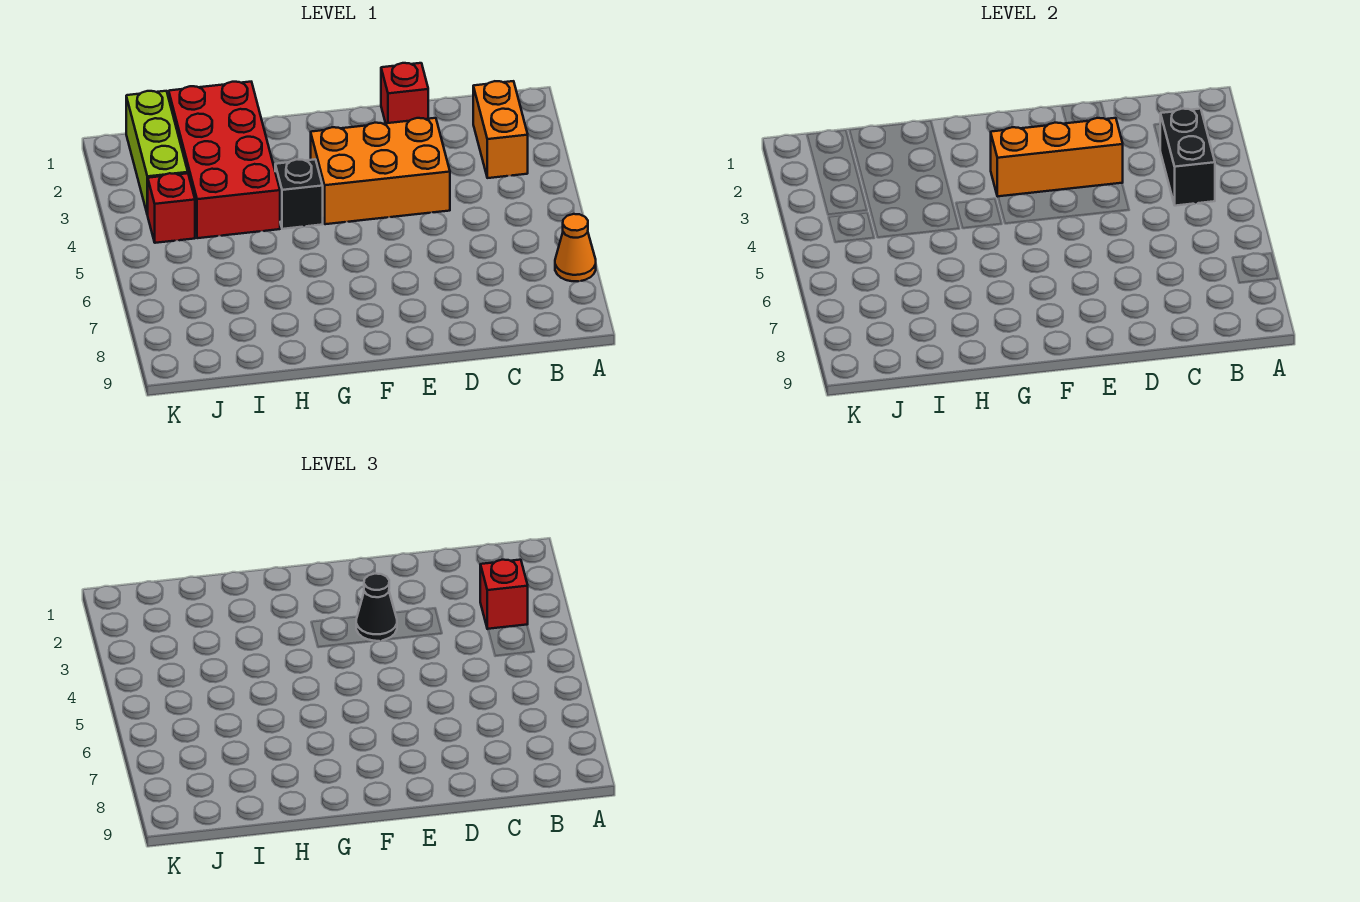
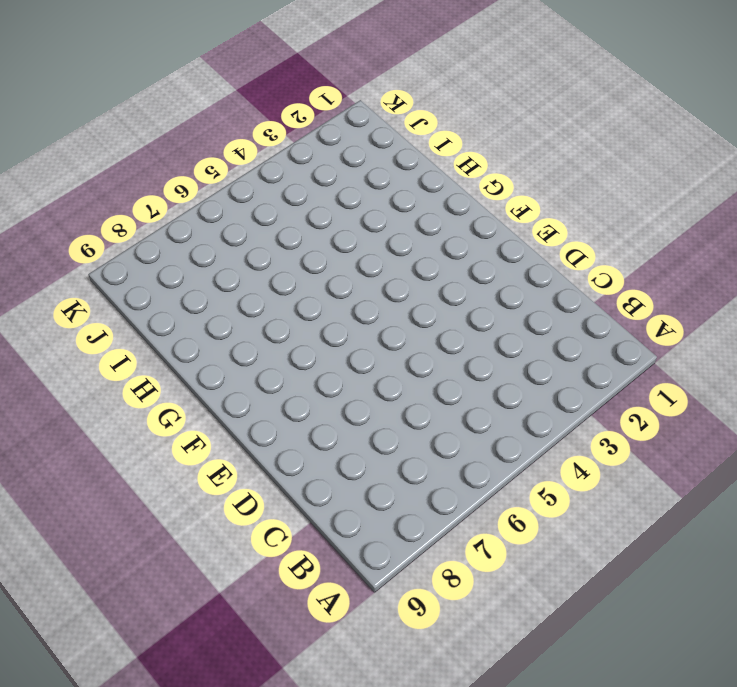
none -> orange 1x1 cone [555,214,596,281]
none -> orange 1x2 brick [473,81,528,178]
none -> red 1x1 brick [381,63,428,123]

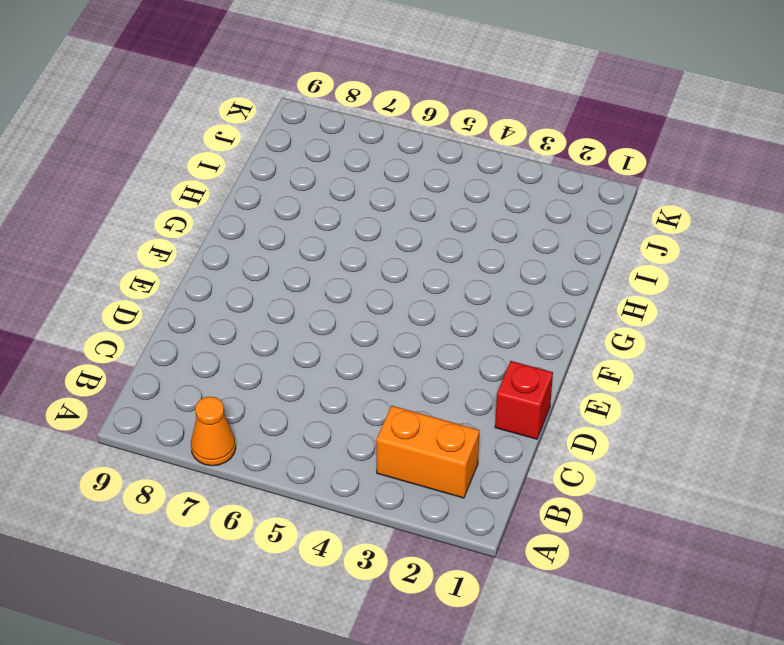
none -> orange 2x3 brick [311,118,450,224]
none -> black 1x1 brick [275,159,323,229]
none -> red 2x4 brick [169,82,280,238]

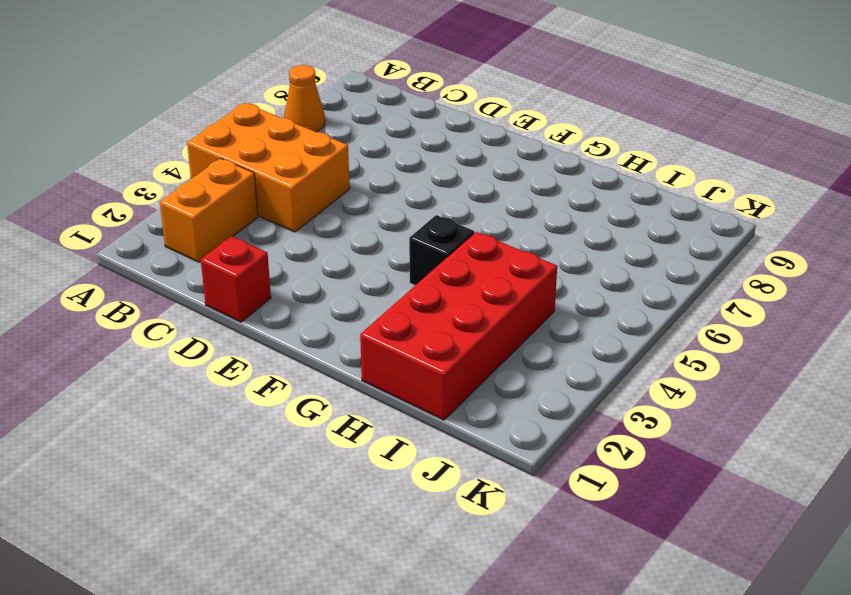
orange 2x3 brick [187,103,350,232] -> orange 2x3 brick moved to [311,118,450,224]
none -> lime 1x3 brick [126,91,188,215]
none -> red 1x1 brick [148,173,195,243]
none -> black 1x2 brick [1160,109,1215,206]

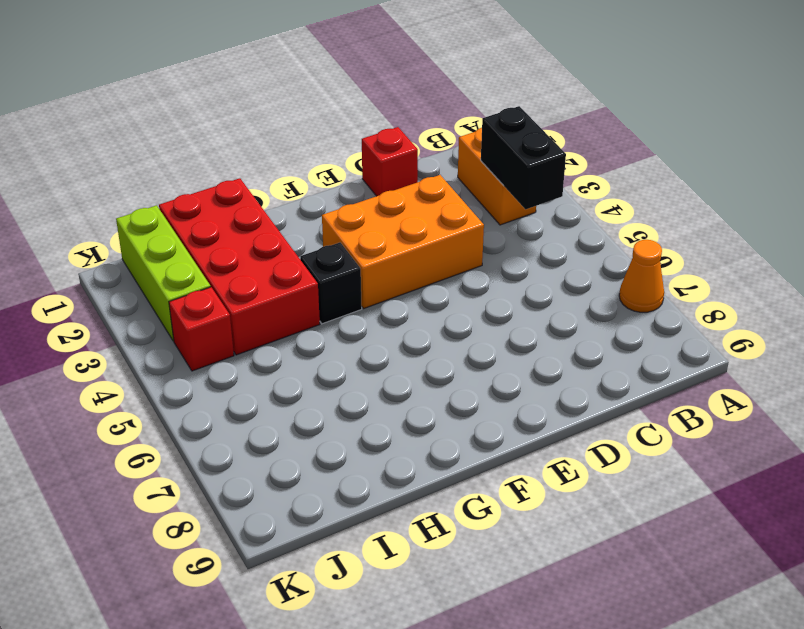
none -> orange 1x3 brick [991,118,1123,196]
none -> red 1x1 brick [480,560,528,629]
none -> black 1x1 cone [356,574,397,641]

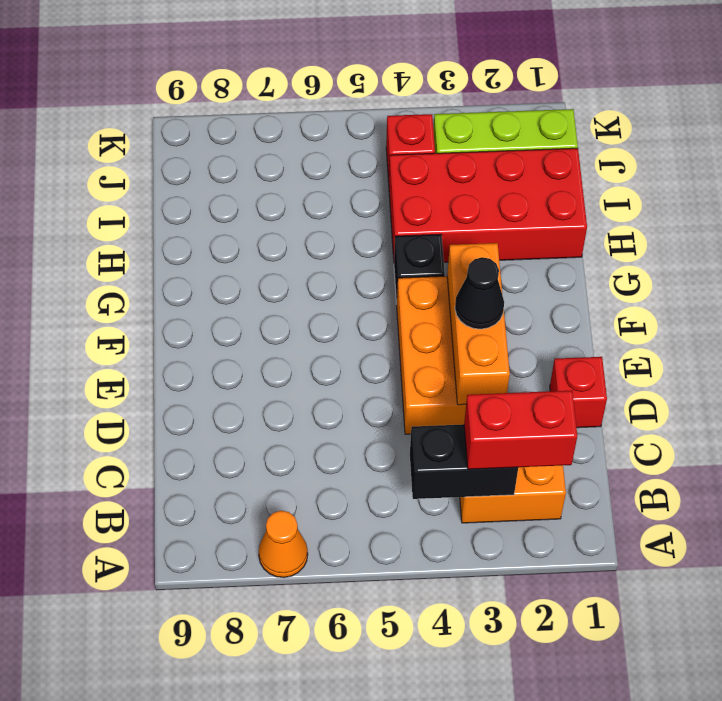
red 1x2 brick [464,391,577,469] -> red 1x1 brick [480,560,528,629]

